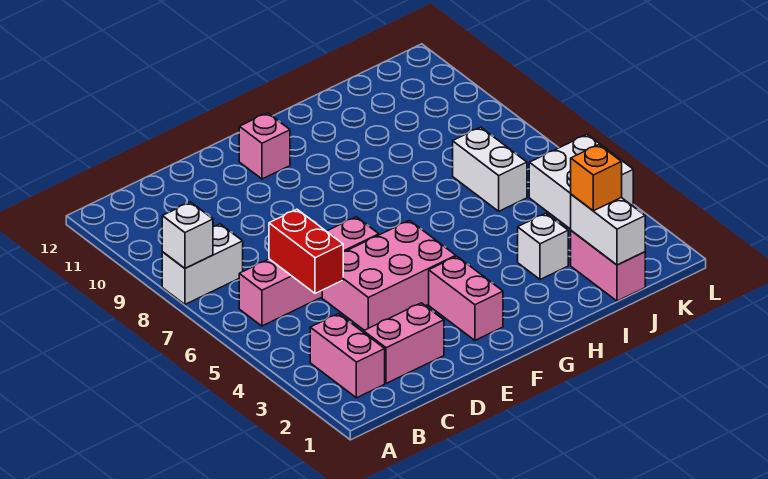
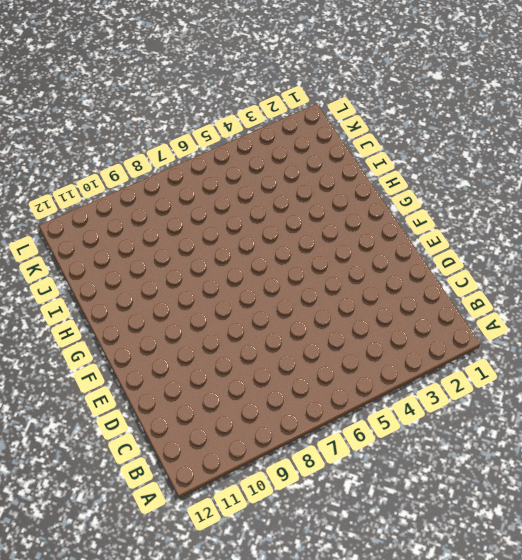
none -> white 1x2 brick [162,224,243,304]
none -> pink 1x2 brick [310,314,385,398]
none -> pink 1x4 brick [239,217,379,326]

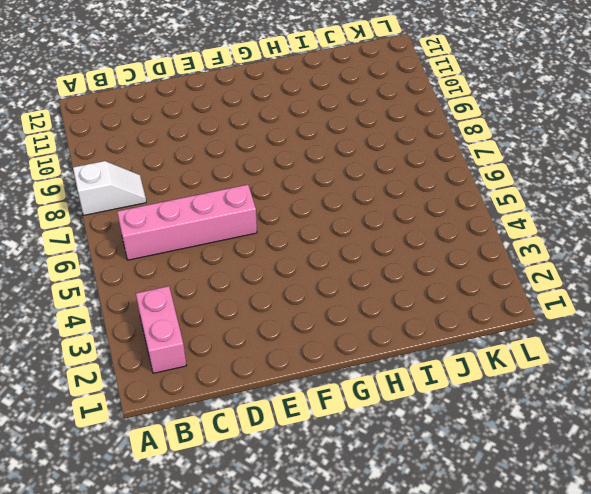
white 1x2 slope [73,161,146,215] -> white 1x2 brick [162,224,243,304]
none -> pink 1x2 brick [364,303,444,383]
none -> pink 2x3 brick [322,220,456,330]
none -> pink 1x2 brick [429,256,503,340]

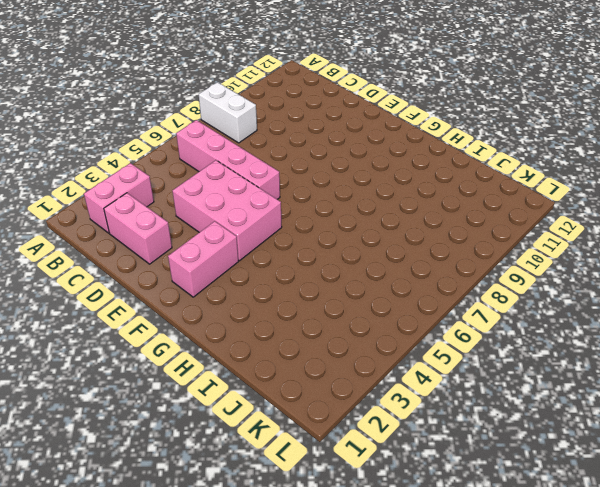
none -> pink 1x1 brick [239,113,290,179]
none -> white 1x1 brick [518,213,568,280]
none -> pink 1x2 brick [571,231,645,301]

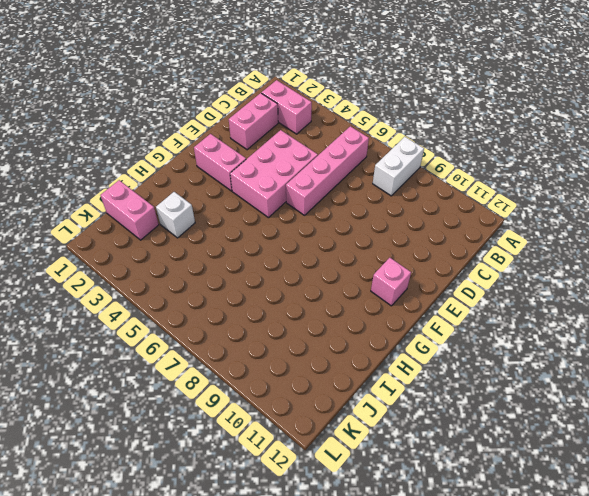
none -> white 1x2 brick [453,127,527,211]
none -> white 2x2 brick [529,134,633,229]
none -> white 1x1 brick [162,202,213,268]

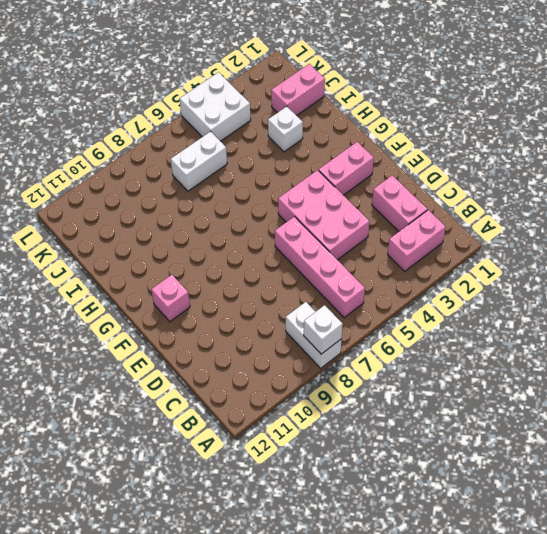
none -> red 1x2 brick [269,209,343,293]
none -> white 1x2 brick [571,194,645,265]
none -> orange 1x1 brick [571,145,622,211]

